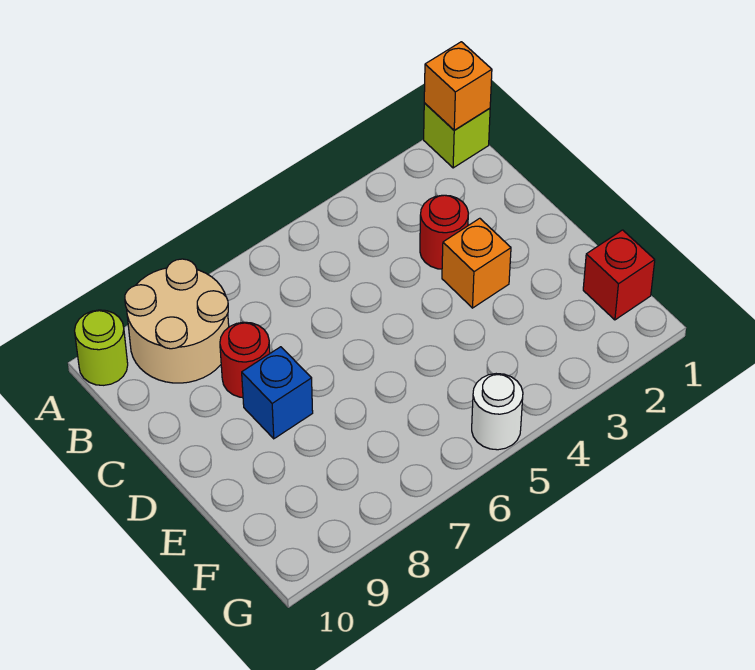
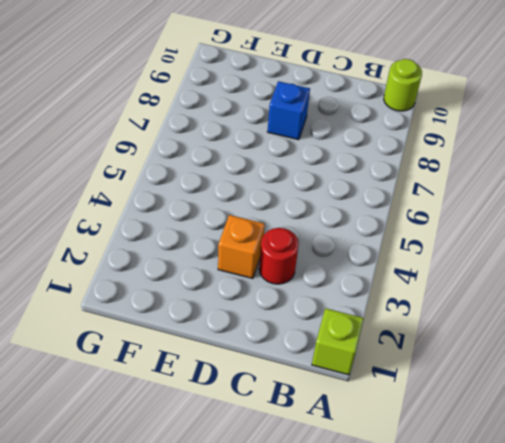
none -> tan 2x2 round brick [125,259,229,383]
none -> red 1x1 round brick [220,322,270,397]

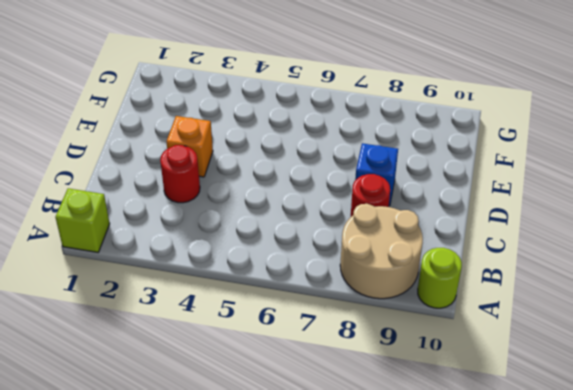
none -> red 1x1 brick [583,230,655,320]
none -> white 1x1 round brick [472,374,523,450]

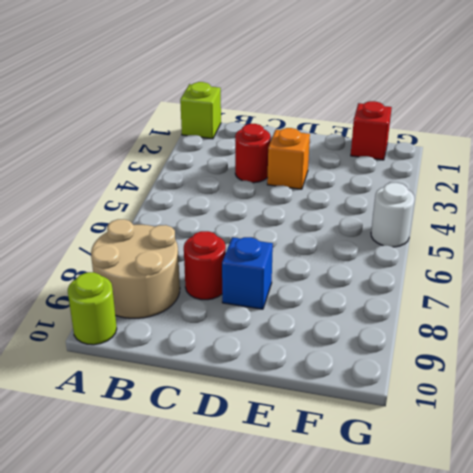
none -> orange 1x1 brick [424,42,492,130]

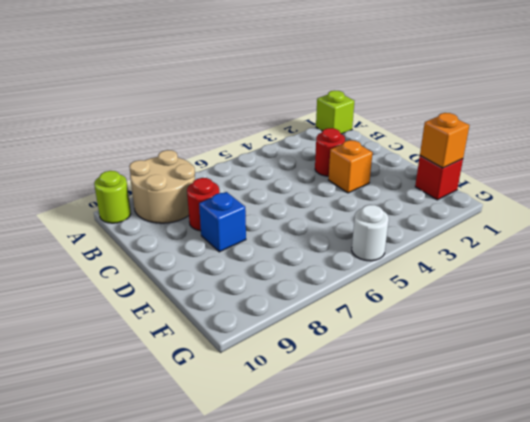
orange 1x1 brick [420,113,469,168] -> orange 1x1 brick moved to [424,42,492,130]

